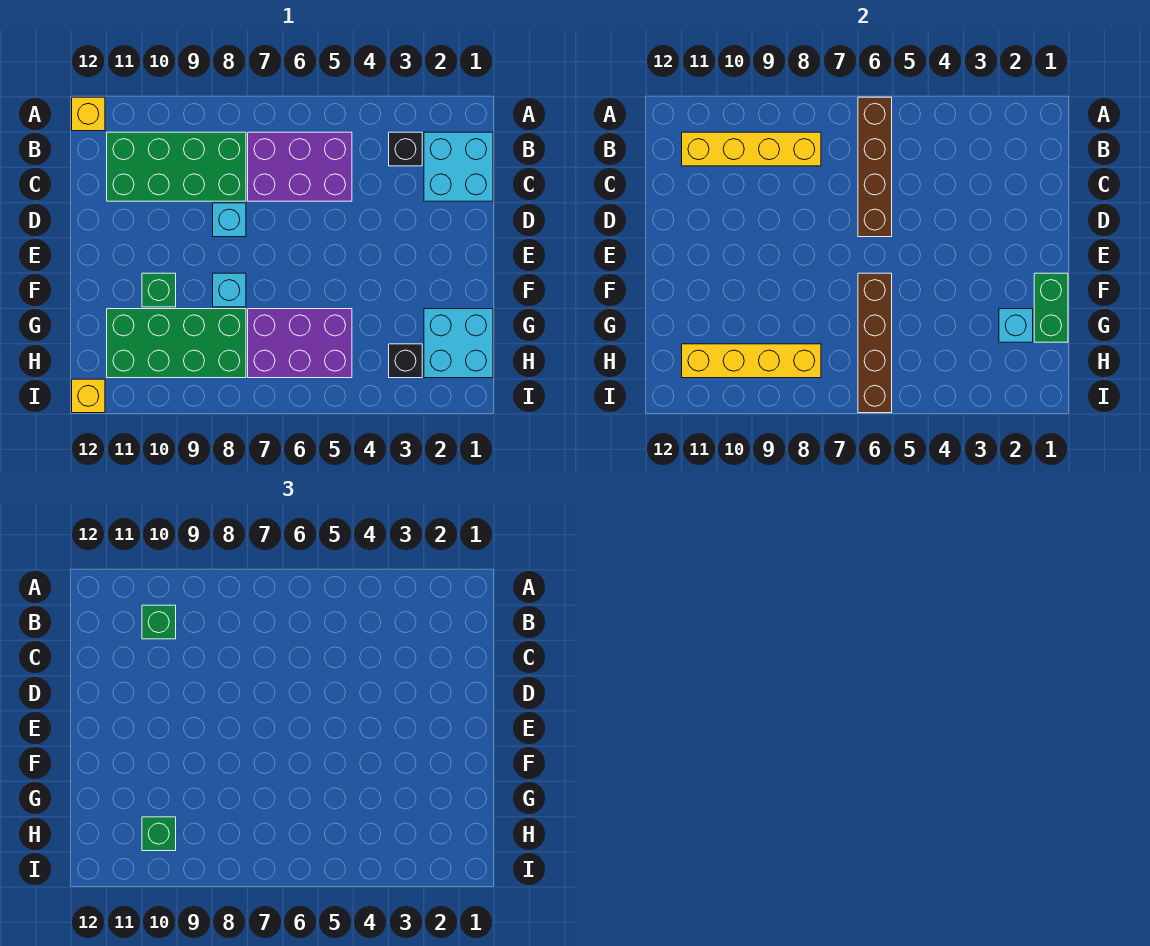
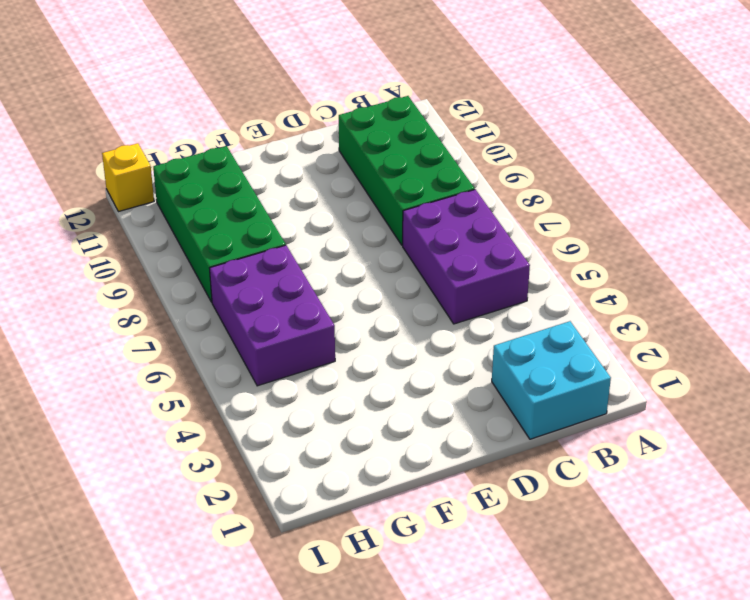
none -> yellow 1x1 brick [72,97,105,131]
none -> black 1x1 brick [389,132,422,166]
none -> cyan 1x1 brick [213,203,246,237]

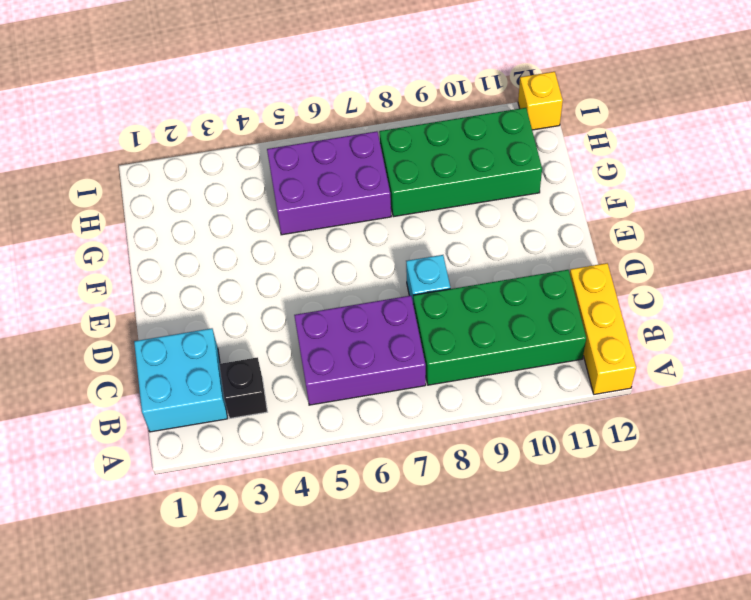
yellow 1x3 brick [570,263,636,394] -> yellow 1x1 brick [72,97,105,131]
none -> cyan 1x1 brick [213,273,246,307]
none -> green 1x1 brick [142,273,176,307]
none -> cyan 2x2 brick [424,309,493,378]

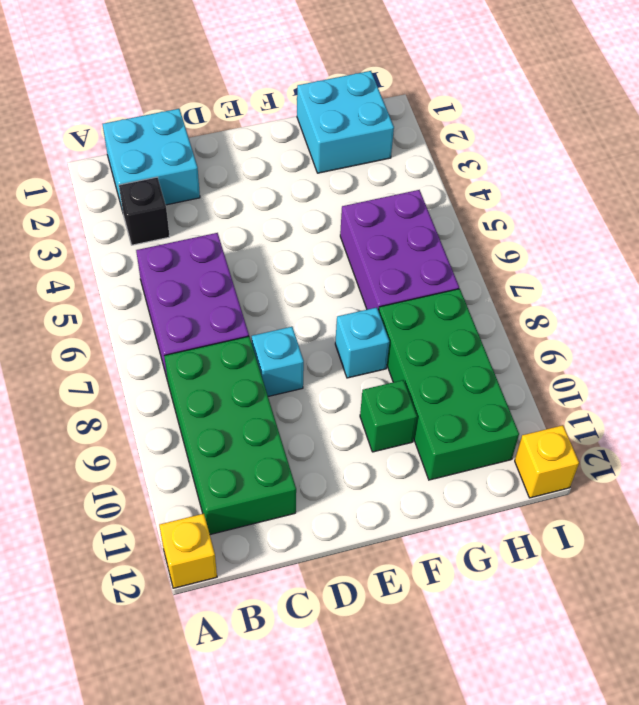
none -> black 1x1 brick [389,344,422,378]
none -> brown 1x4 brick [858,97,892,237]
none -> yellow 1x4 brick [682,132,821,166]

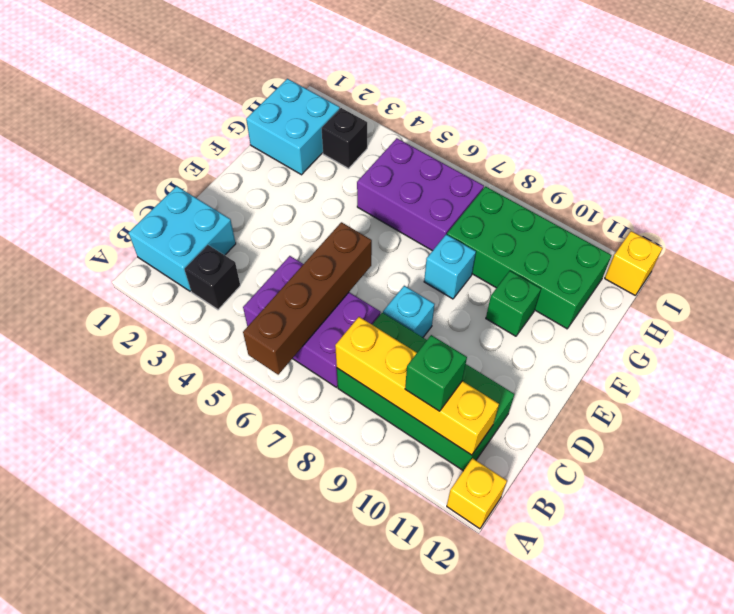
none -> green 1x2 brick [1034,273,1068,342]
none -> brown 1x4 brick [858,273,892,413]
none -> cyan 1x1 brick [999,309,1033,342]

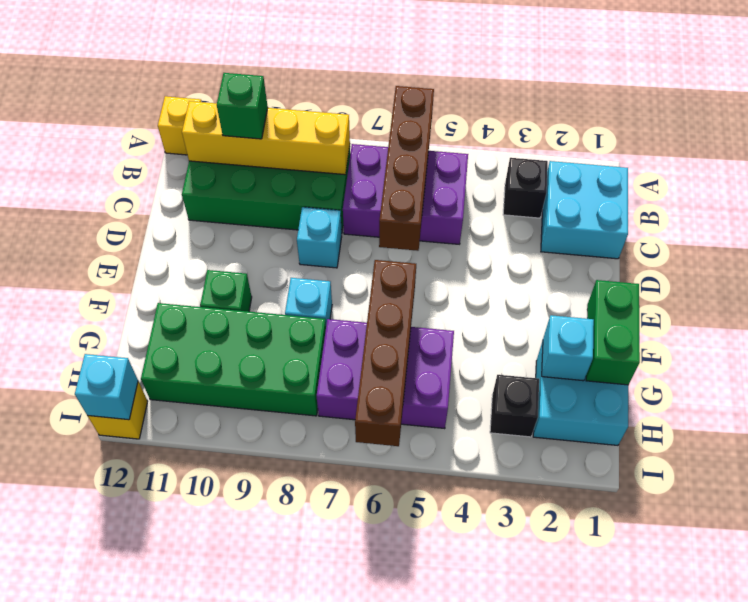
cyan 1x1 brick [75,354,138,420] -> none
none -> yellow 1x4 brick [682,344,821,378]
none -> green 1x1 brick [142,817,176,851]

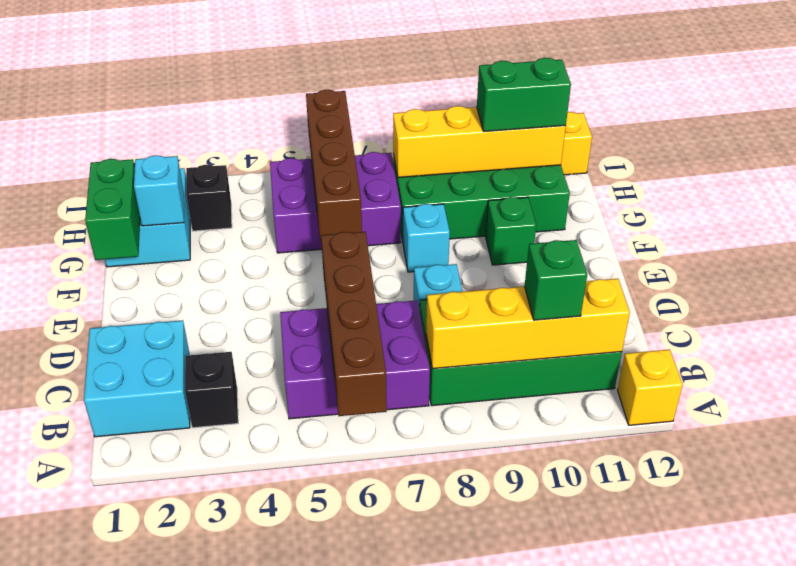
green 1x2 brick [477,58,571,132] -> green 1x1 brick [142,817,176,851]

